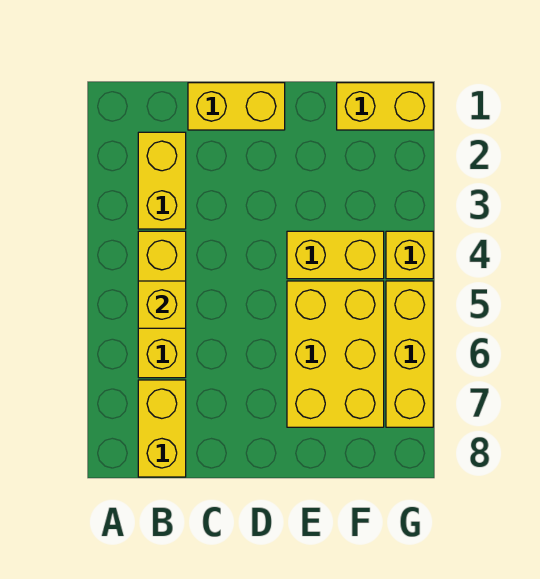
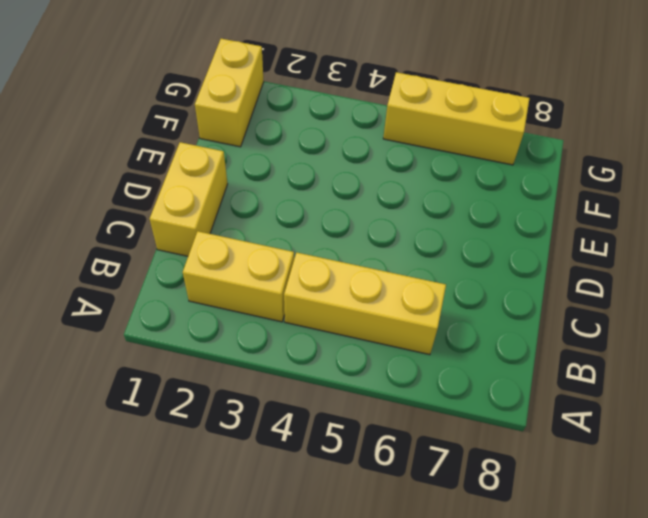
none -> yellow 1x2 brick [138,380,186,477]
none -> yellow 1x2 brick [287,231,384,279]

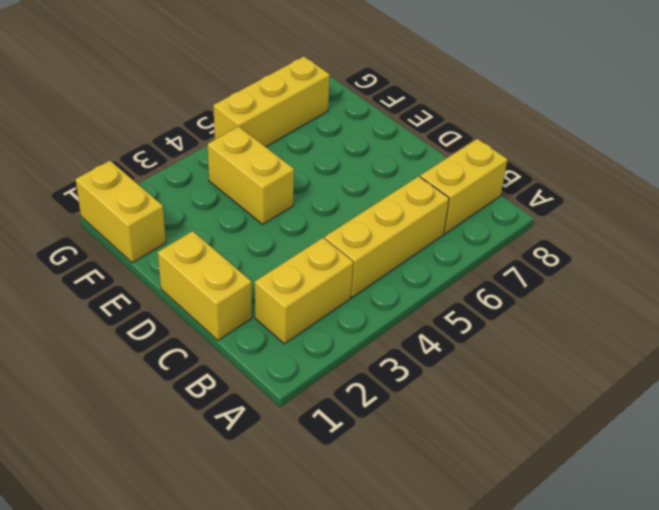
none -> yellow 2x3 brick [287,281,384,427]
none -> yellow 1x1 brick [386,231,433,279]

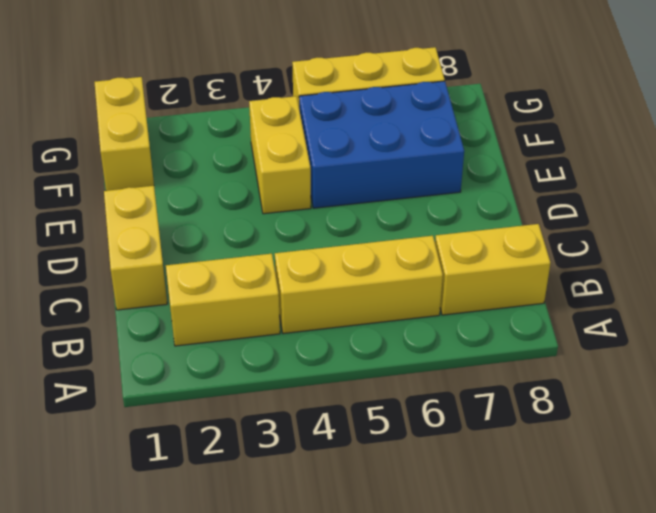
blue 2x3 brick [299,81,464,208] -> yellow 2x3 brick [287,281,384,427]
none -> yellow 1x1 brick [386,231,433,279]
none -> yellow 1x1 brick [138,281,186,328]

